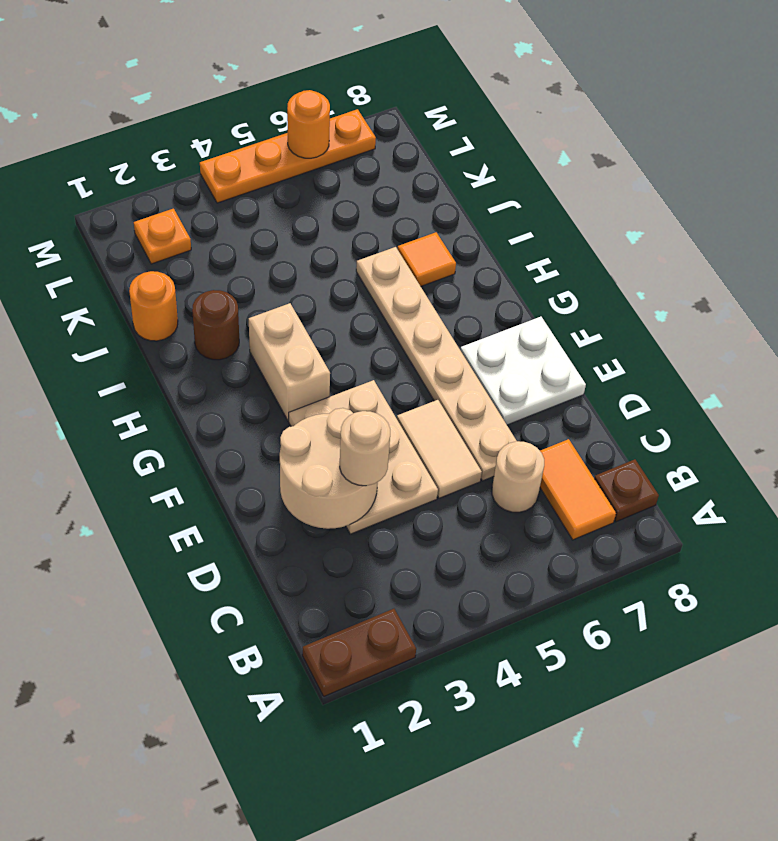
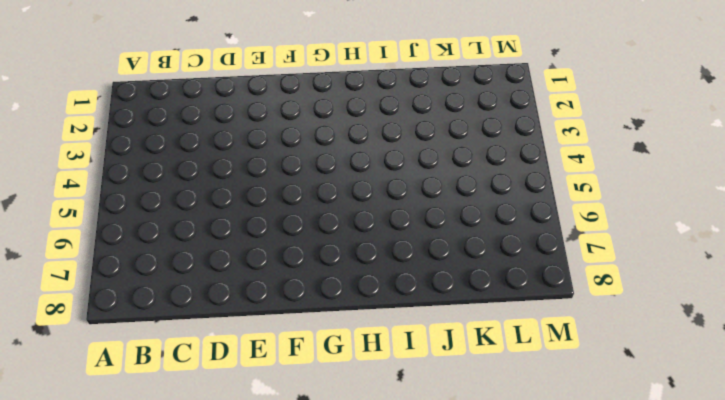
none -> brown 1x2 plate [302,609,416,696]
none -> orange 1x2 tile [540,439,616,540]
none -> brown 1x1 plate [594,459,659,522]

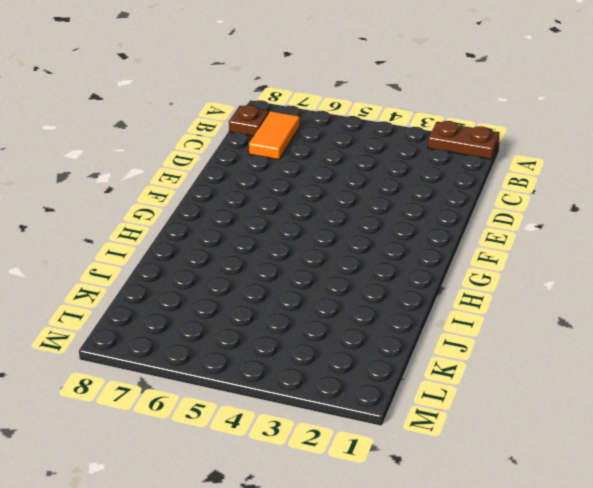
none -> tan 1x1 round brick [492,441,544,512]
none -> tan 2x3 plate [289,380,438,534]
none -> tan 1x2 tile [397,400,482,498]

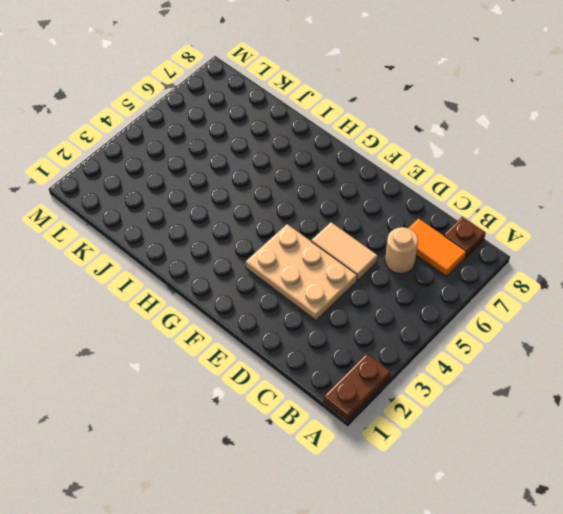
none -> tan 1x6 plate [356,247,516,481]
none -> white 2x2 plate [460,317,586,425]
none -> tan 1x2 brick [249,303,330,421]

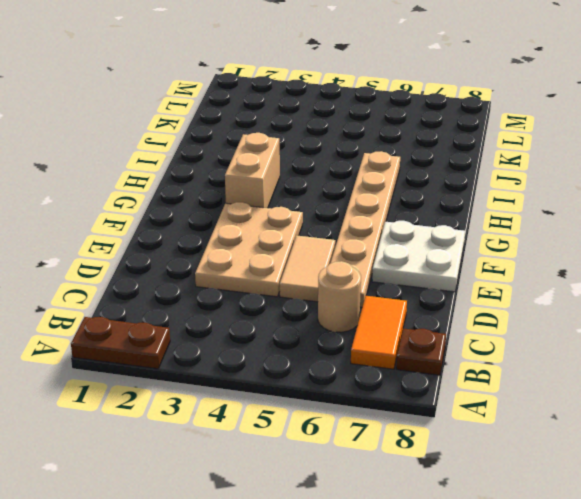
none -> brown 1x1 round brick [192,290,239,360]
none -> orange 1x1 tile [398,232,456,286]
none -> orange 1x1 round brick [129,271,178,341]

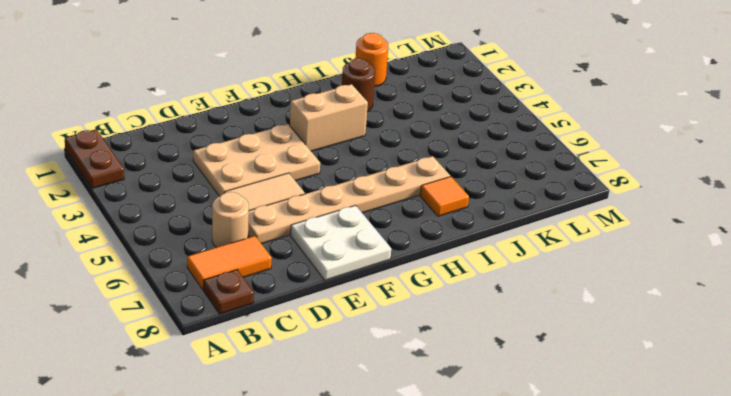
none -> orange 1x1 plate [134,209,191,264]
none -> orange 1x4 plate [200,109,376,203]
none -> tan 2x2 round brick [280,408,378,529]

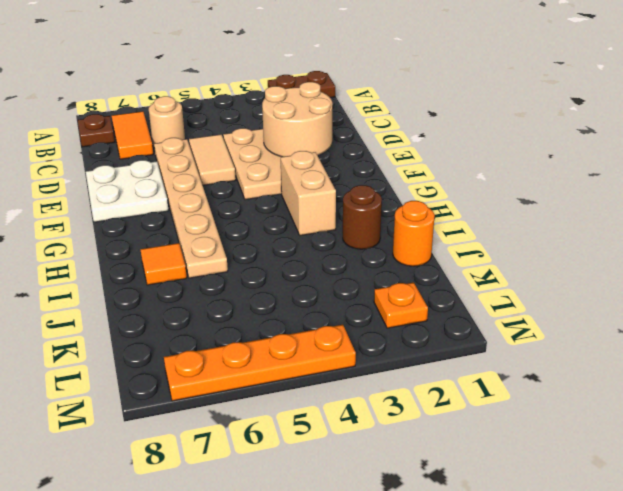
none -> orange 1x1 round brick [287,90,330,158]
none -> tan 1x1 round brick [340,411,390,486]

